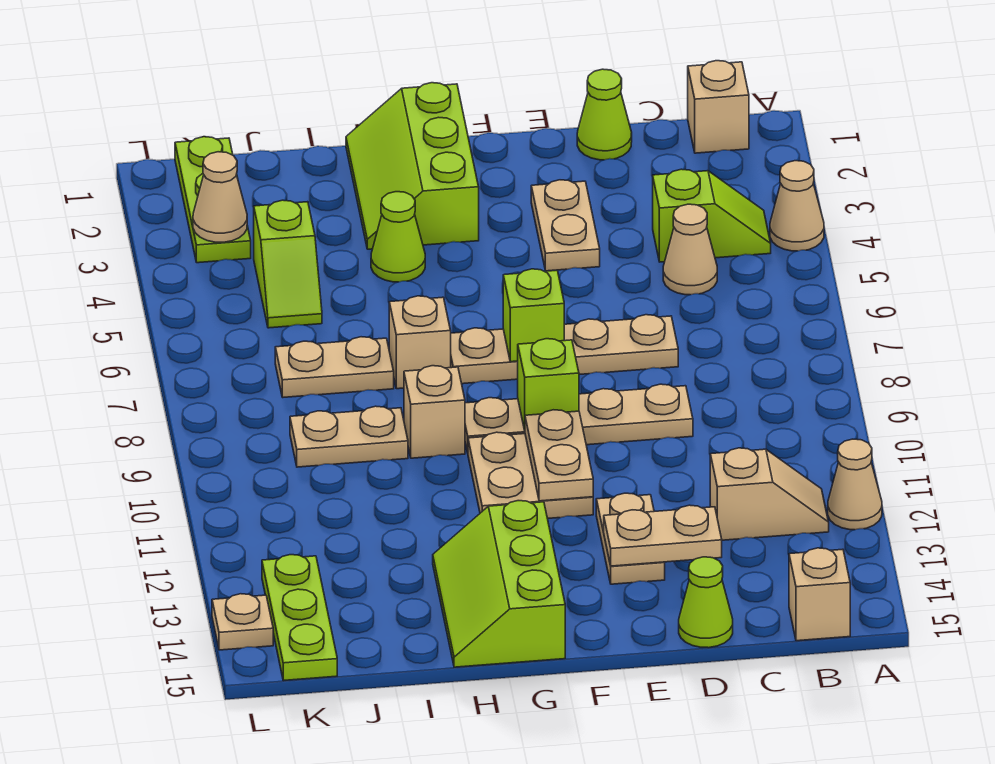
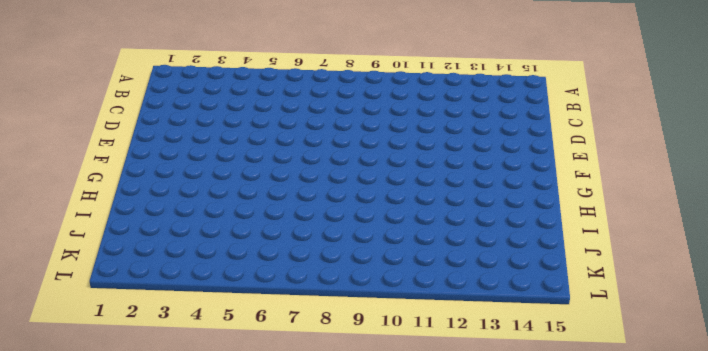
none -> tan 1x1 cone [770,161,824,251]
none -> tan 1x1 cone [828,439,882,530]
none -> tan 1x1 brick [688,61,749,153]
none -> lime 1x2 slope [653,169,771,262]

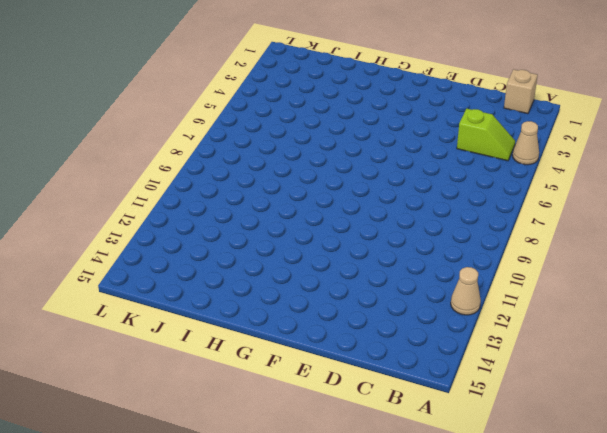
none -> tan 1x2 slope [710,448,829,540]
none -> tan 1x1 brick [789,548,850,641]
none -> tan 1x1 cone [663,204,717,295]
none -> lime 1x1 cone [577,69,632,160]

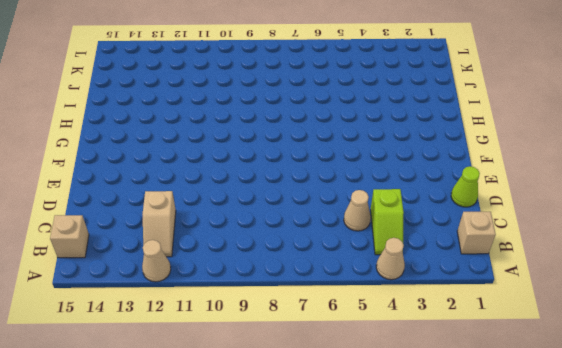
none -> tan 1x4 plate [451,315,678,384]
none -> tan 1x4 plate [465,384,693,453]
none -> lime 1x1 cone [679,557,733,648]
none -> tan 1x2 plate [531,180,600,271]

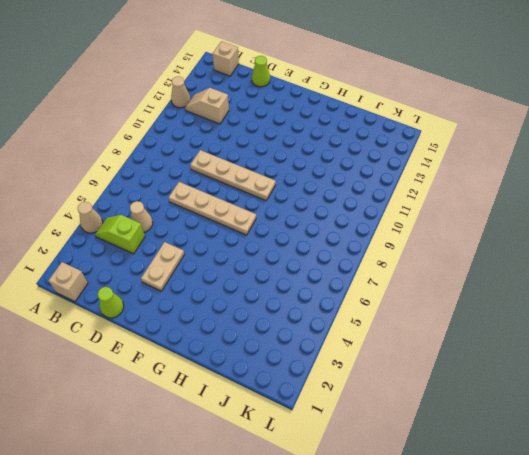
none -> tan 1x2 plate [596,493,665,584]
none -> tan 2x2 plate [468,432,593,519]
none -> lime 2x3 slope [346,83,479,249]
none -> lime 2x3 slope [433,501,565,667]

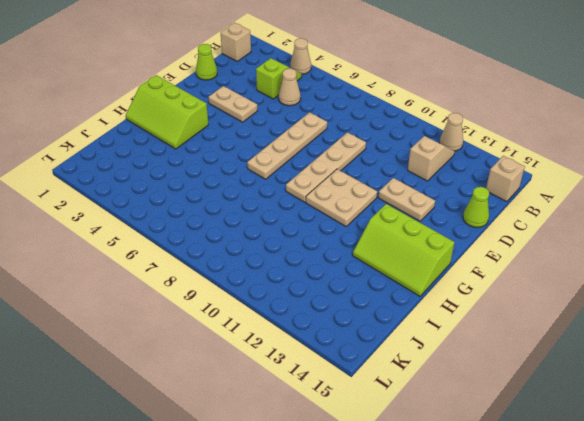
none -> lime 1x1 cone [371,192,425,282]
none -> tan 1x1 brick [389,296,451,389]
none -> tan 1x1 brick [404,366,465,458]
none -> tan 1x2 plate [275,337,394,397]

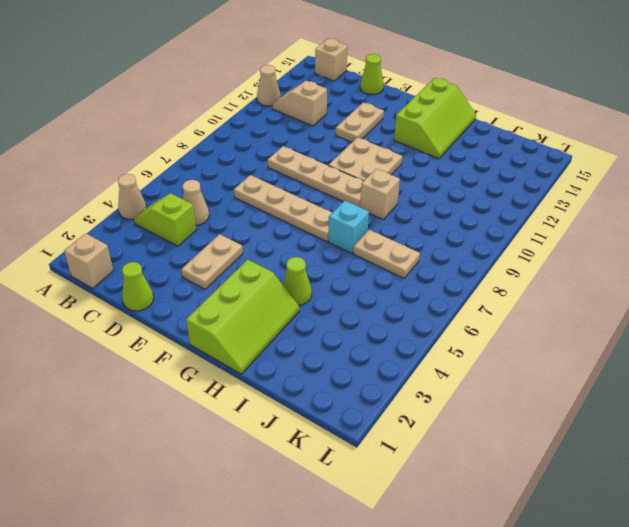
cyan 1x1 brick [328,201,369,253] -> tan 1x1 brick [389,296,451,389]
none -> tan 1x2 plate [290,406,408,467]
none -> lime 1x2 slope [254,200,322,328]
none -> lime 1x3 plate [175,137,251,263]
none -> lime 1x3 plate [262,555,337,681]

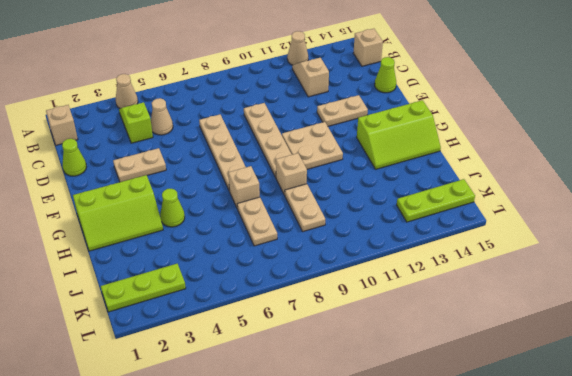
none -> lime 1x2 slope [254,200,322,328]
none -> tan 1x1 plate [212,594,273,650]
none -> tan 1x2 plate [604,505,722,566]
none -> lime 1x1 brick [503,269,564,362]

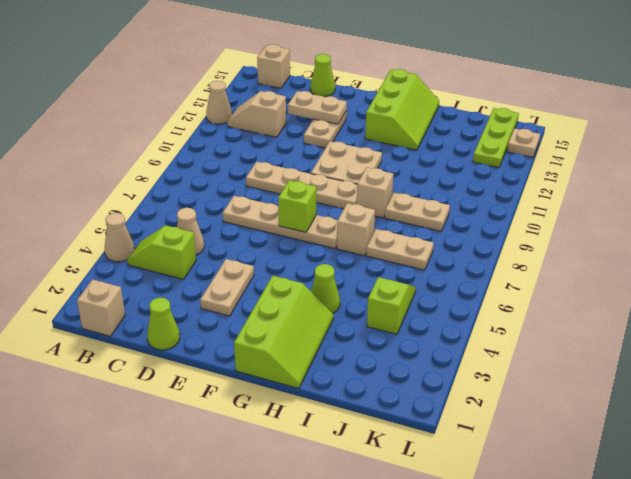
none -> lime 1x3 plate [175,137,251,263]
none -> lime 1x1 brick [518,339,579,430]
none -> tan 1x2 plate [525,410,593,501]
none -> tan 1x1 cone [193,152,247,242]

